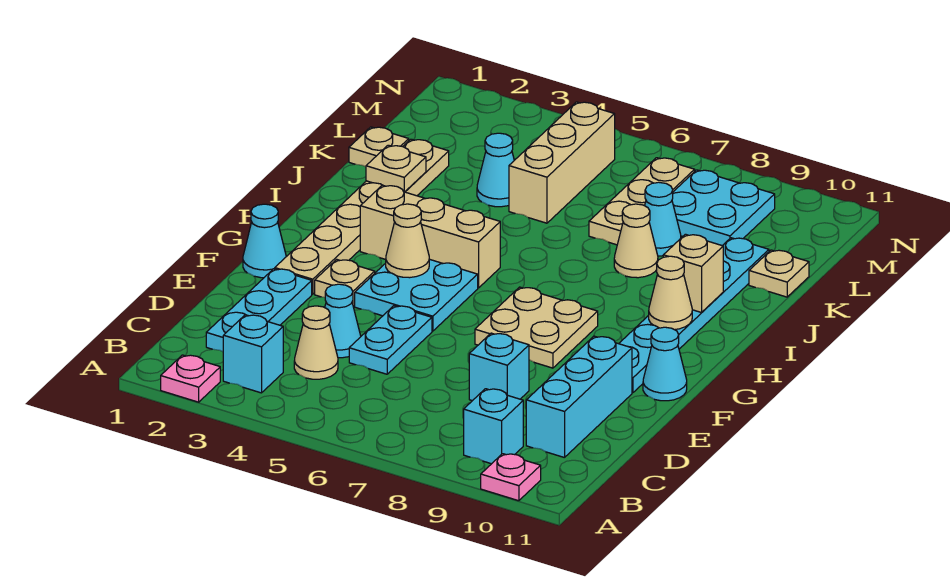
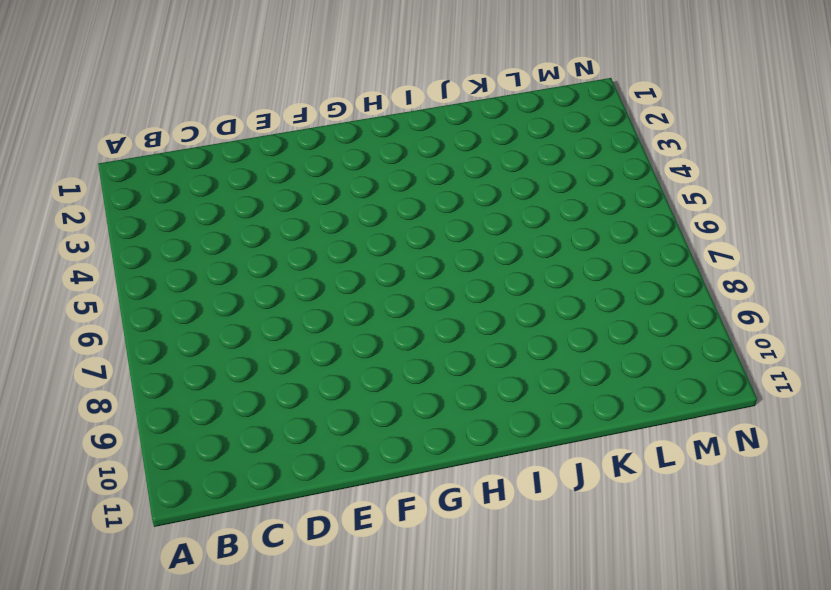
none -> pink 1x1 plate [161,355,220,402]
none -> pink 1x1 plate [481,454,541,501]
none -> cyan 1x1 brick [223,315,283,393]
none -> cyan 1x1 brick [464,389,523,464]

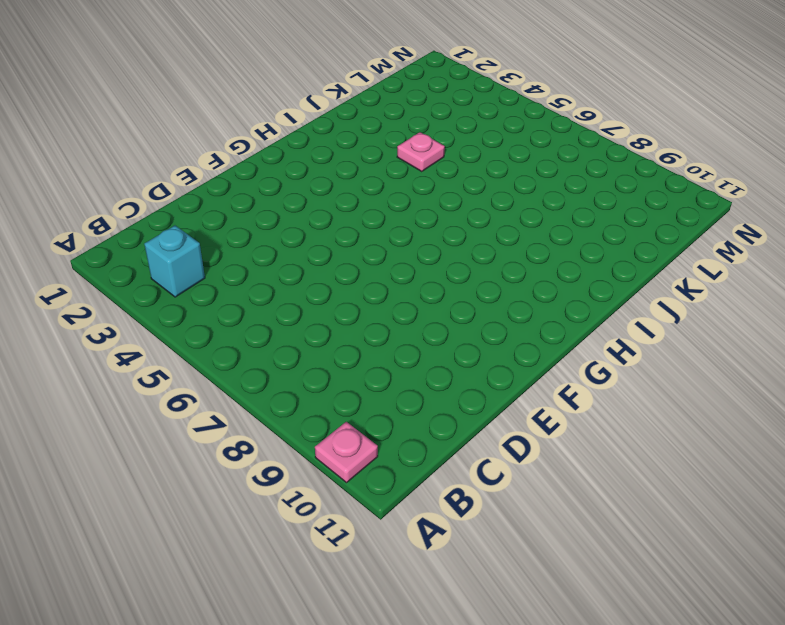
pink 1x1 plate [397,132,445,171] -> pink 1x1 plate moved to [161,355,220,402]
none -> cyan 1x1 brick [464,389,523,464]
none -> cyan 1x3 plate [206,269,312,352]
none -> tan 1x1 cone [294,306,338,379]
none -> cyan 1x3 brick [526,336,632,458]

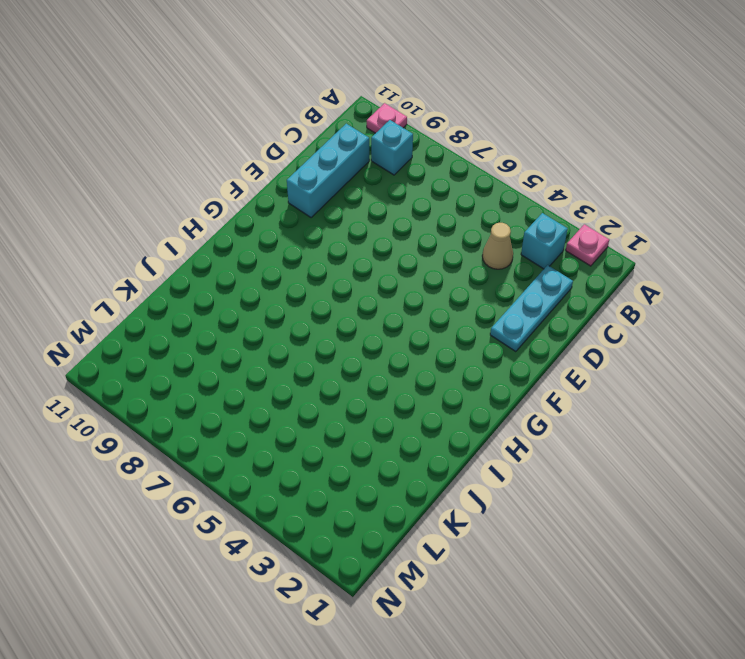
none -> cyan 1x1 cone [325,284,361,358]
none -> cyan 1x2 plate [349,306,432,374]
none -> cyan 1x1 brick [469,333,529,401]
none -> cyan 1x1 cone [243,204,286,278]

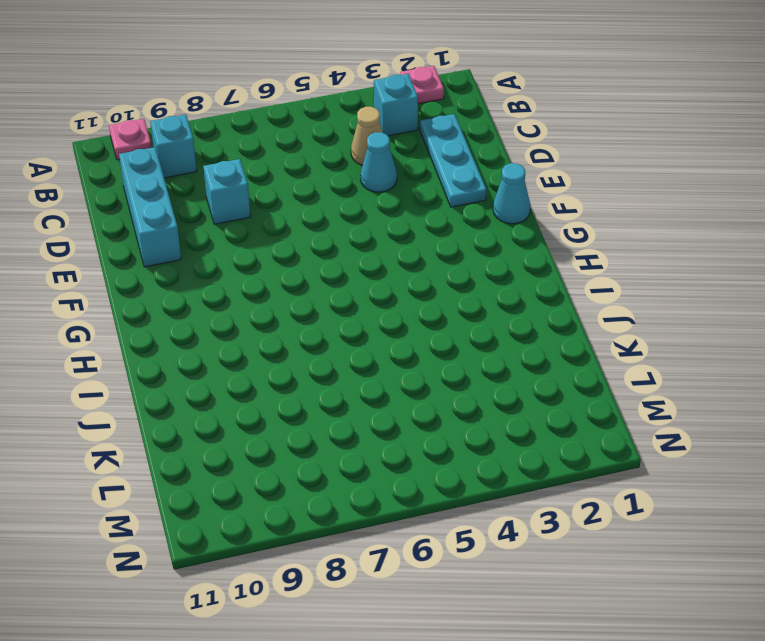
none -> cyan 1x2 plate [349,306,432,374]
none -> tan 1x6 plate [275,139,449,294]
none -> tan 1x1 plate [315,259,375,306]
none -> cyan 2x2 plate [355,259,478,331]

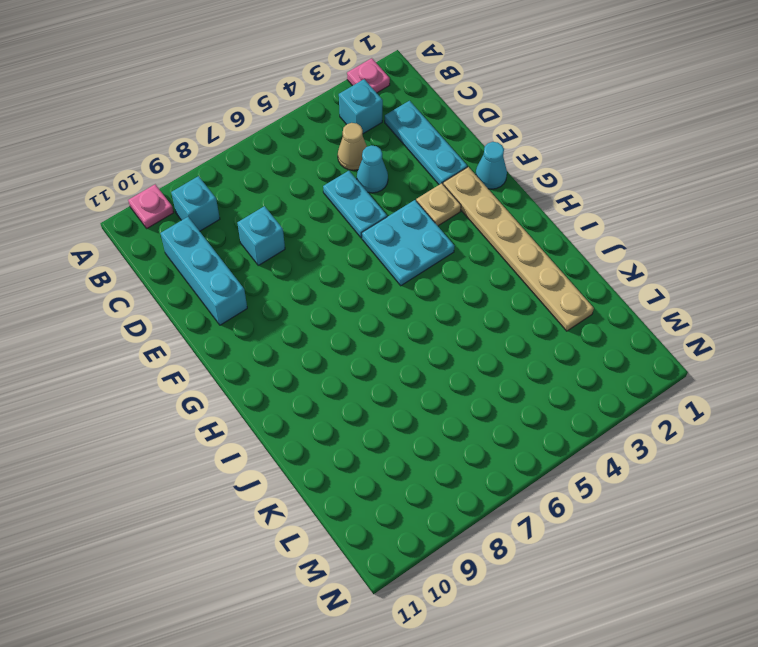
none -> tan 2x2 plate [475,287,598,368]
none -> cyan 1x6 plate [619,238,769,393]
none -> cyan 1x1 cone [643,327,687,401]
none -> tan 1x3 brick [360,185,500,288]

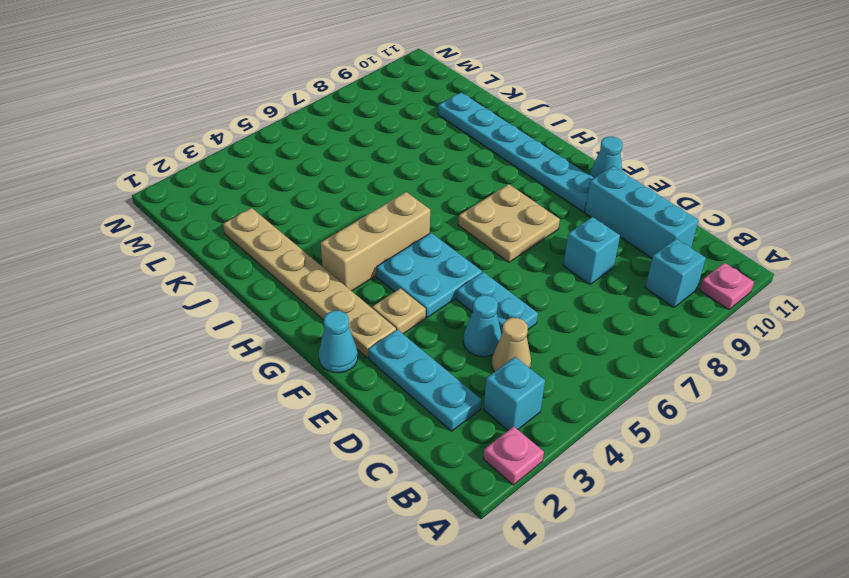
none -> tan 1x1 cone [614,204,658,278]
none -> tan 1x1 plate [349,127,409,167]
none -> cyan 1x1 cone [477,133,514,207]
none -> tan 1x3 brick [509,102,615,223]

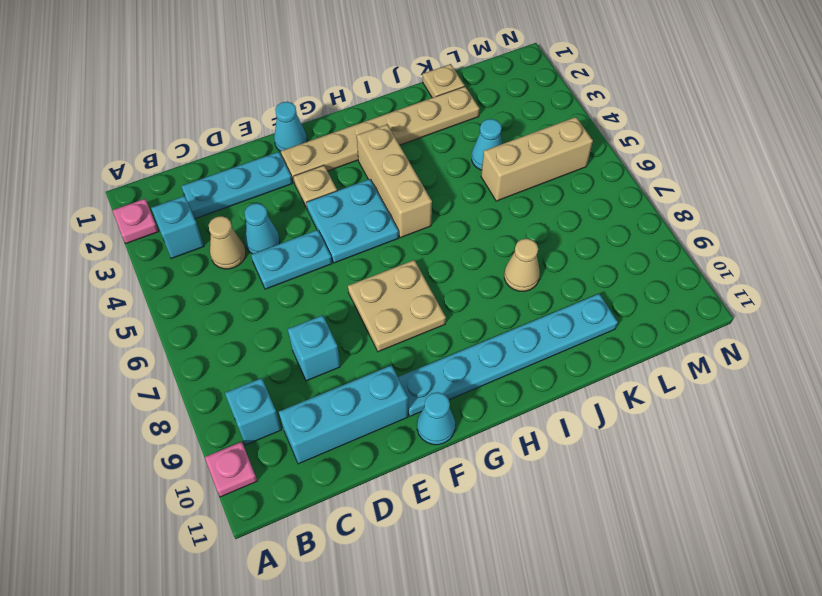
none -> tan 1x3 plate [589,158,695,245]
none -> cyan 1x1 cone [645,182,681,256]
none -> tan 1x1 plate [749,250,809,297]
none -> cyan 2x2 plate [672,170,775,246]

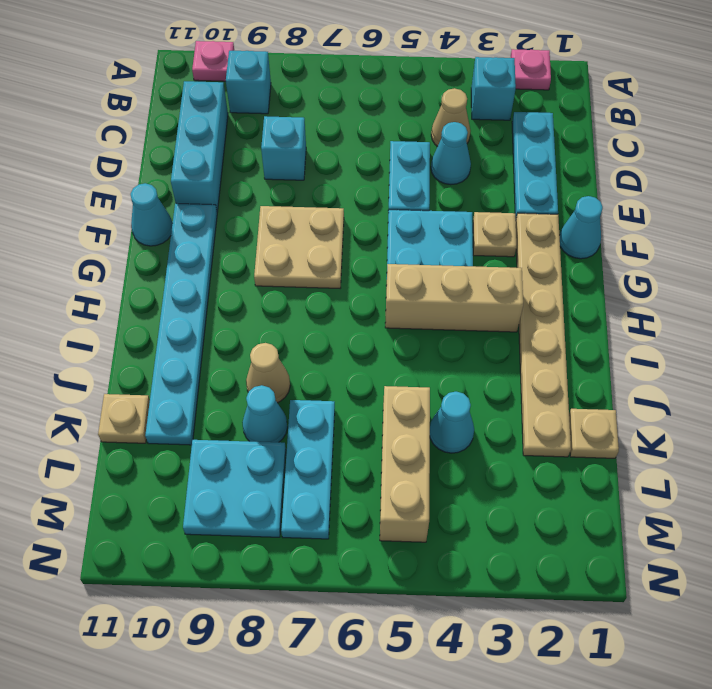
cyan 1x3 plate [281,400,335,539] -> tan 1x3 plate [589,158,695,245]
none -> tan 1x1 cone [386,204,429,278]
none -> tan 1x1 cone [649,256,692,330]
none -> tan 1x1 brick [663,234,723,313]
none -> tan 1x1 plate [366,145,426,192]

